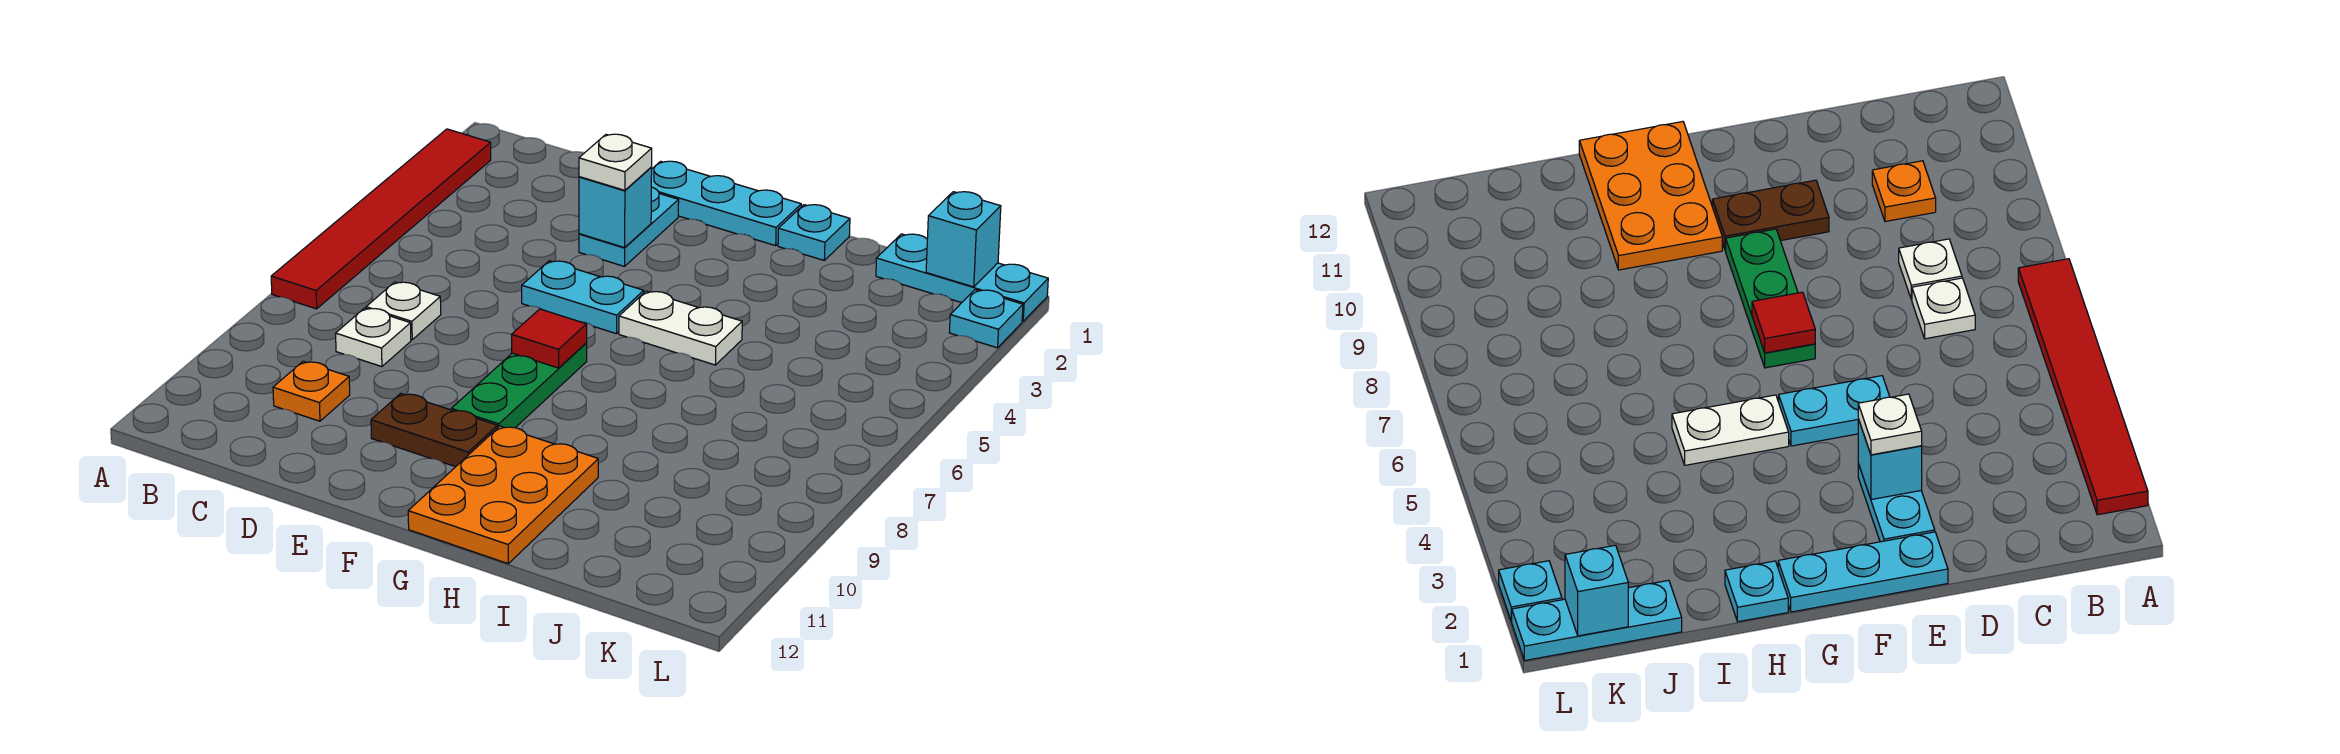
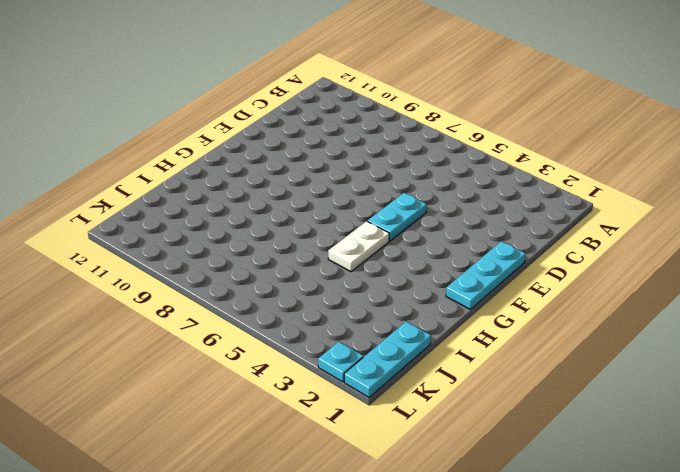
none -> red 1x6 tile [271,129,491,309]
none -> white 1x1 plate [366,282,441,340]
none -> white 1x1 plate [336,308,411,367]

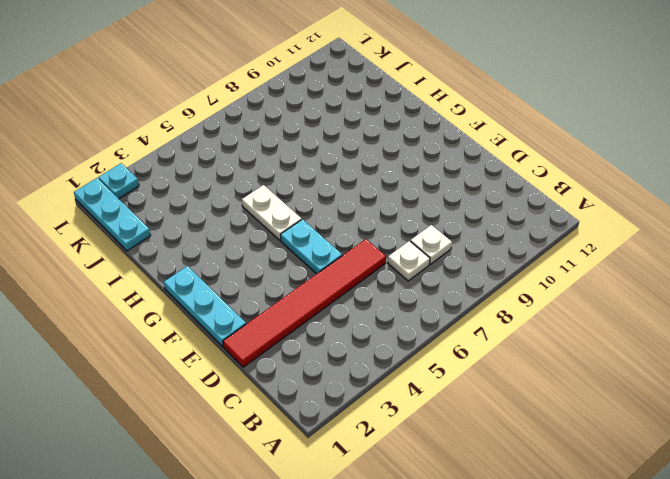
red 1x6 tile [223,239,386,367] -> red 1x6 tile moved to [271,129,491,309]
none -> orange 1x1 plate [273,361,350,421]
none -> cyan 1x2 plate [579,187,679,266]
none -> brown 1x2 plate [371,393,497,467]

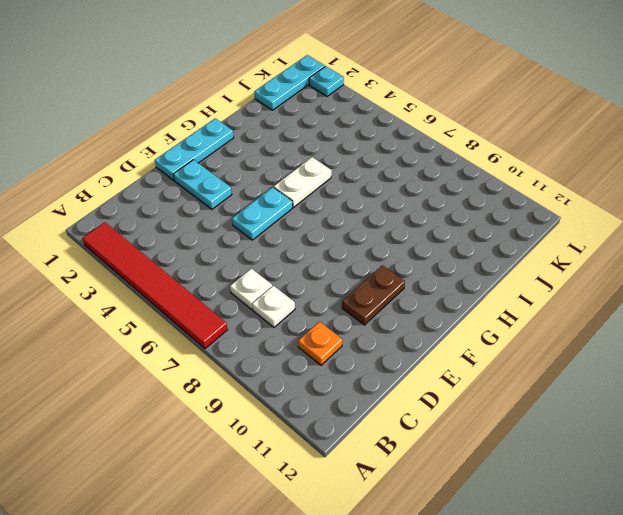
none -> green 1x3 plate [451,343,587,428]
none -> orange 2x3 plate [408,426,598,564]
none -> cyan 1x1 plate [778,205,850,260]

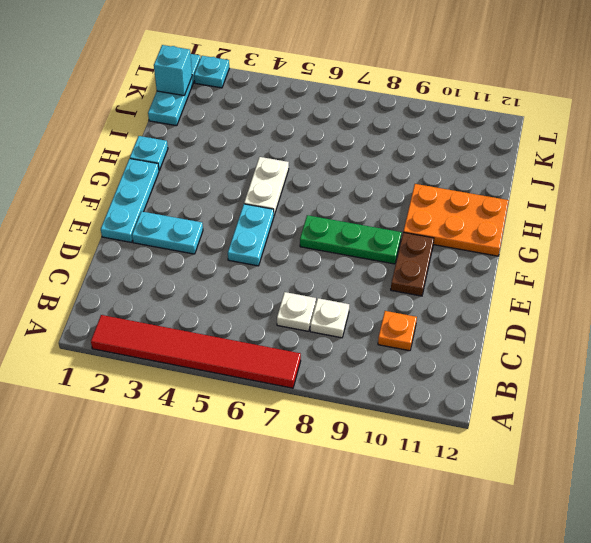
none -> cyan 1x1 brick [579,168,652,248]
none -> red 1x1 tile [512,309,587,368]
none -> white 1x1 plate [579,134,652,190]

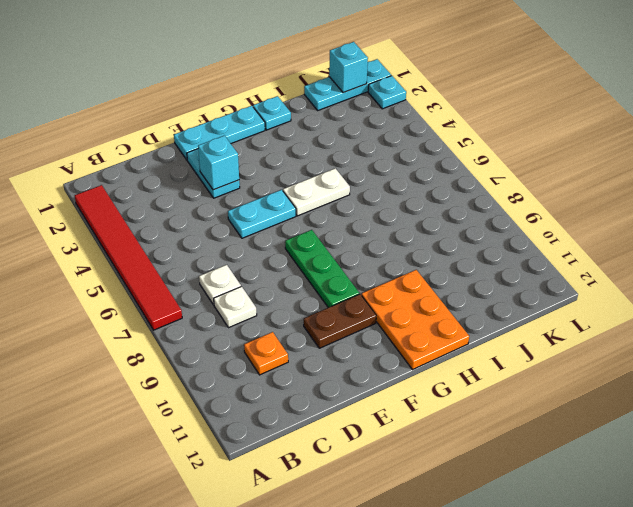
none -> red 1x1 tile [512,309,587,368]
none -> white 1x1 plate [579,134,652,190]

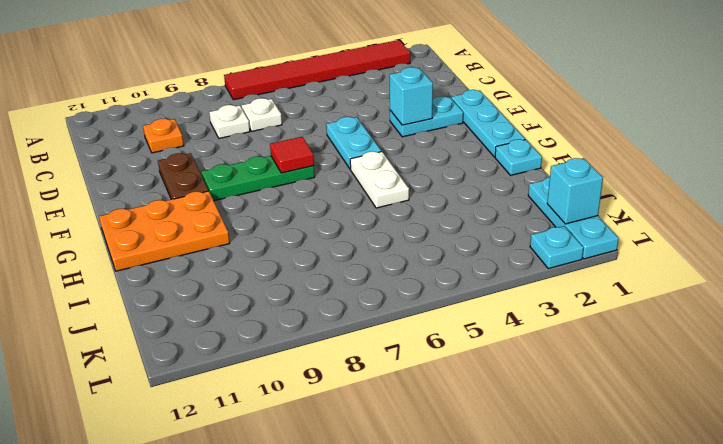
none -> white 1x1 plate [579,134,652,190]

